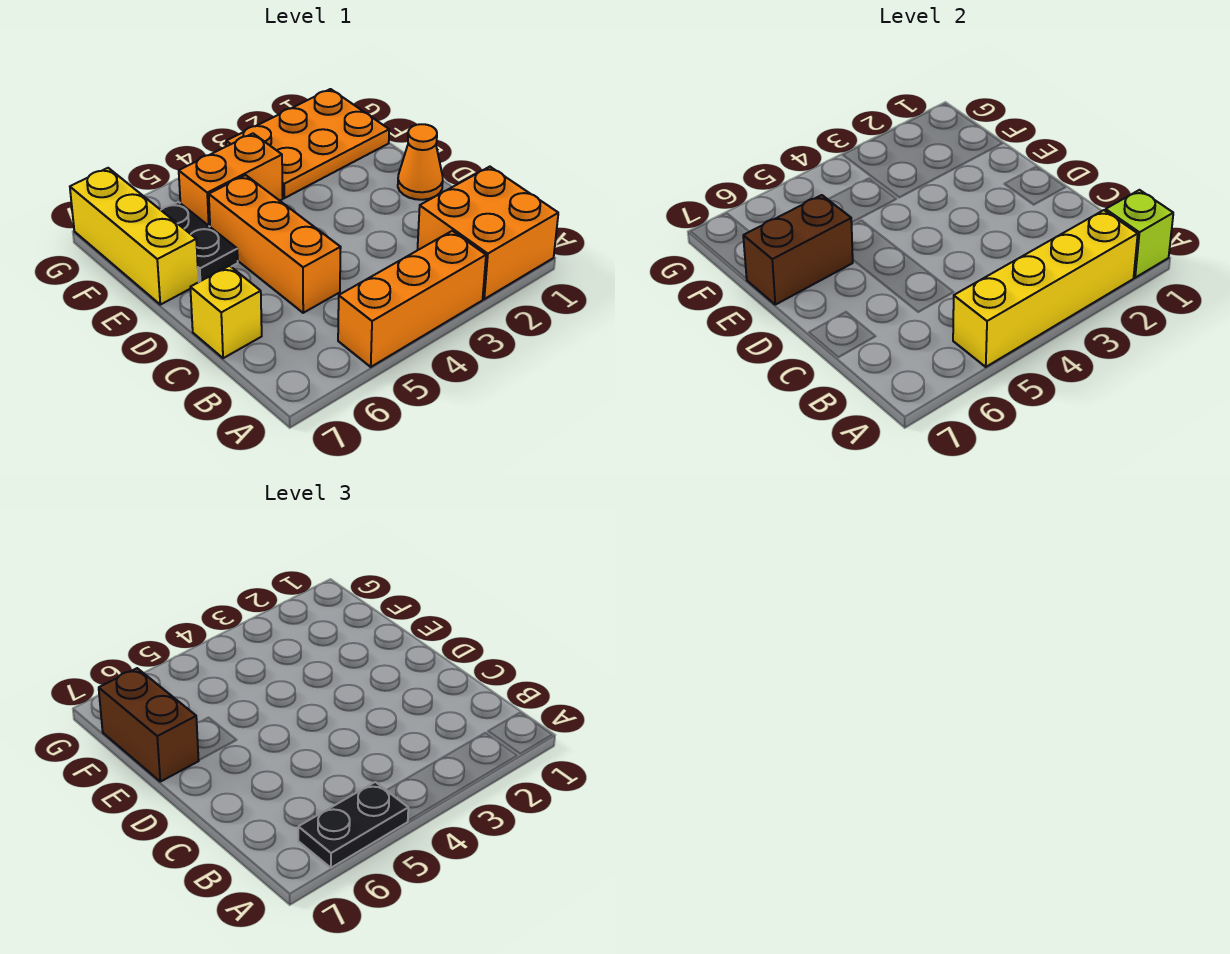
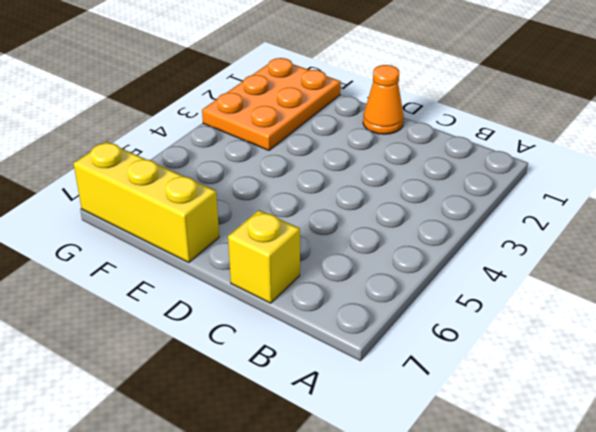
none -> orange 2x2 brick [418,167,558,299]
none -> orange 1x3 brick [338,231,486,367]
none -> orange 1x3 brick [209,175,341,313]

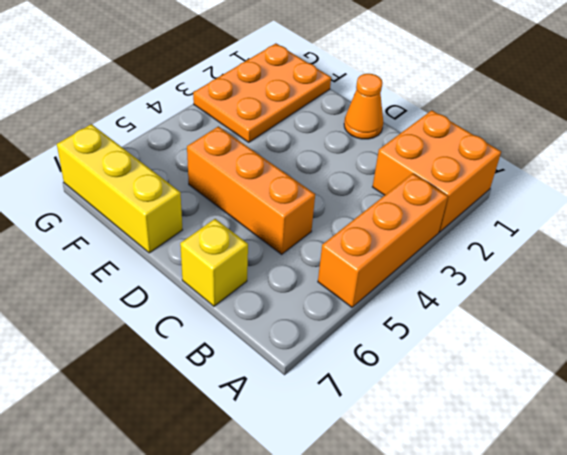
none -> black 1x2 plate [161,202,238,282]
none -> orange 1x2 brick [179,134,283,226]
none -> lime 1x1 brick [1106,190,1173,278]

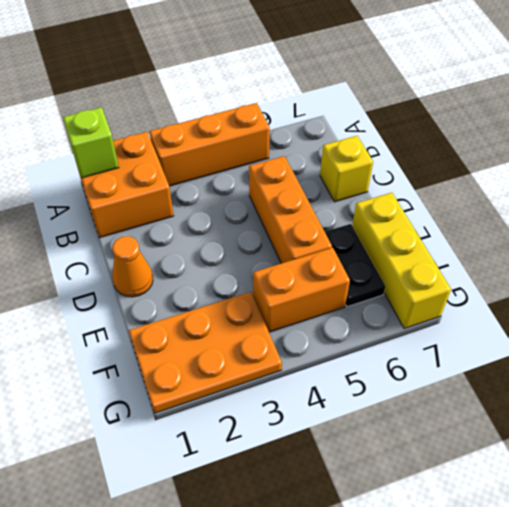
none -> yellow 1x4 brick [953,210,1138,367]
none -> brown 1x2 brick [743,195,853,305]
none -> black 1x2 plate [298,782,408,868]

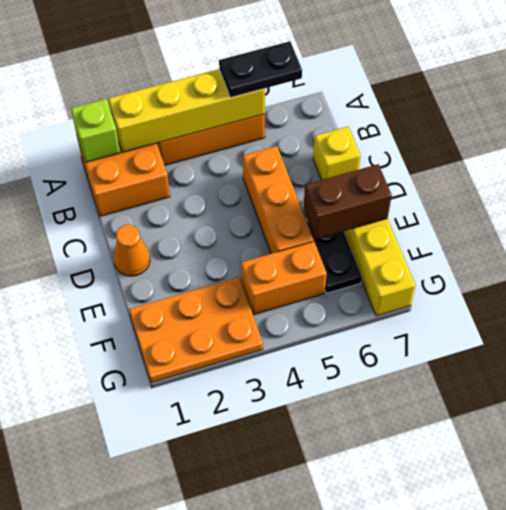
none -> brown 1x2 brick [99,668,199,782]

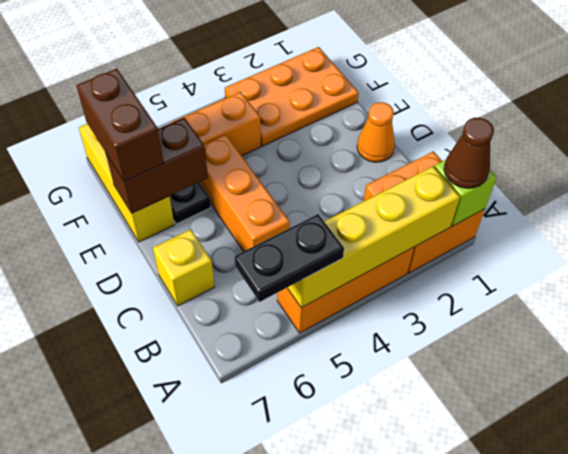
brown 1x1 cone [444,118,494,188] -> none

